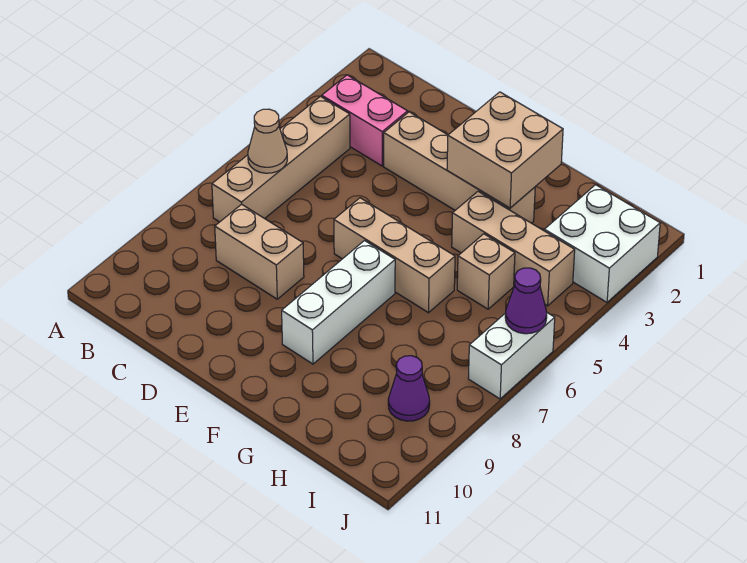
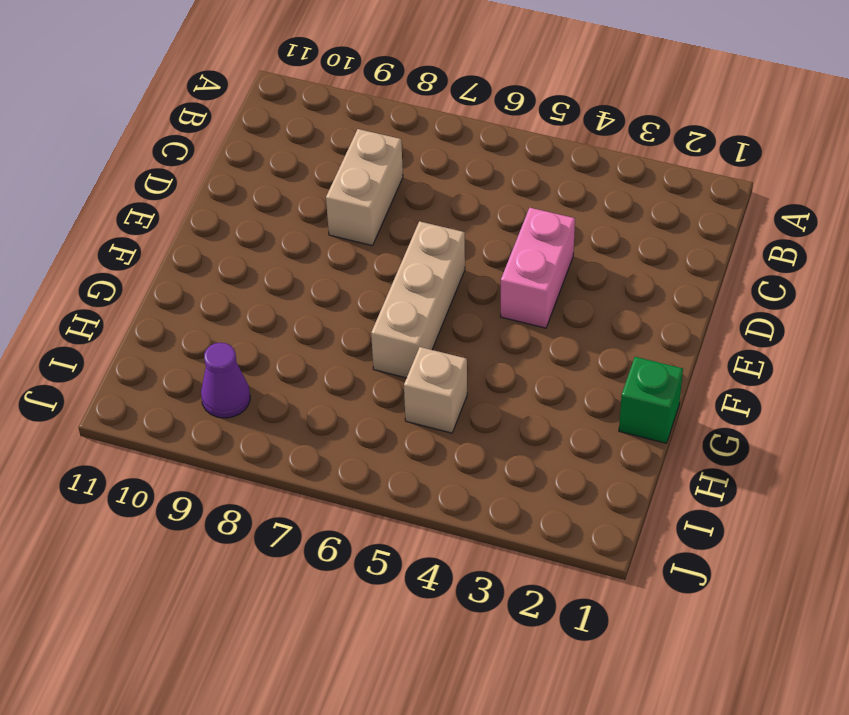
pink 1x2 brick [500,208,575,328] -> pink 1x2 brick moved to [322,75,408,166]
green 1x1 brick [619,357,683,443] -> none
none -> tan 1x4 brick [212,97,350,222]
none -> tan 1x4 brick [384,112,535,223]
none -> white 1x3 brick [282,241,395,364]

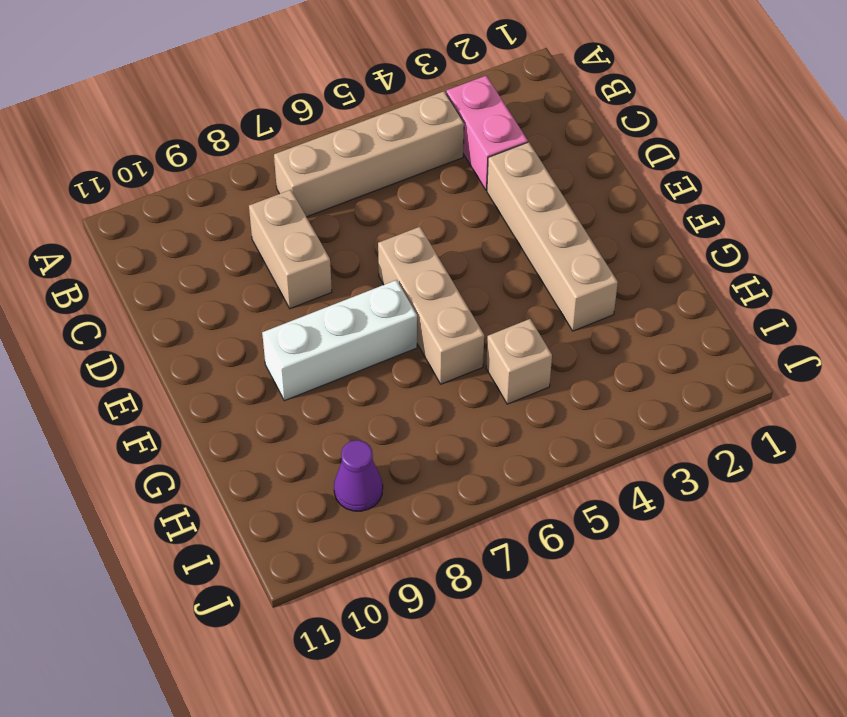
none -> tan 1x3 brick [452,191,575,306]
none -> white 2x2 brick [544,185,660,302]
none -> white 1x2 brick [468,313,555,399]

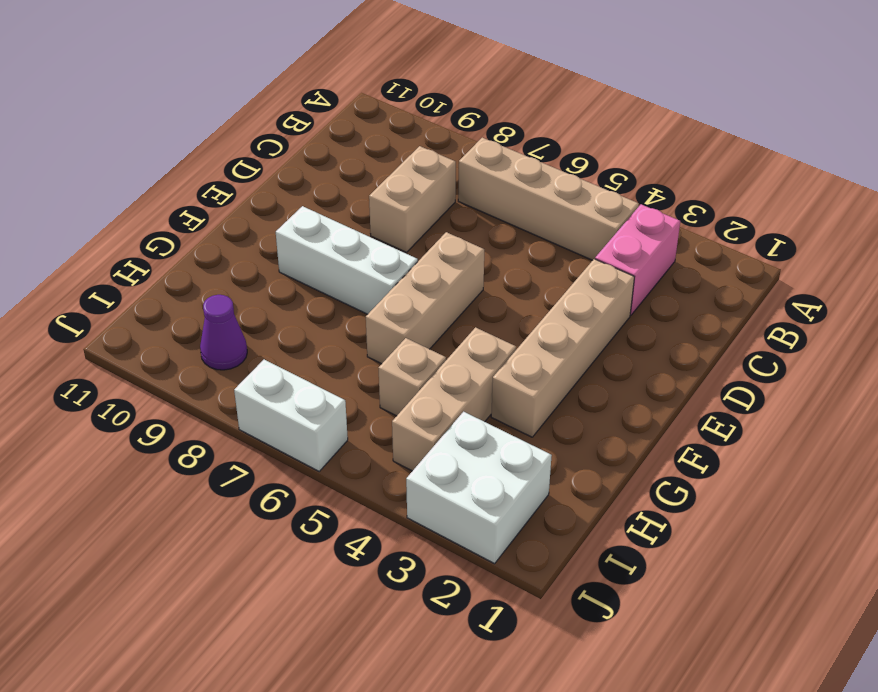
none -> tan 1x1 cone [248,109,287,173]
none -> tan 2x2 brick [447,92,563,208]
none -> purple 1x1 cone [505,268,547,334]

